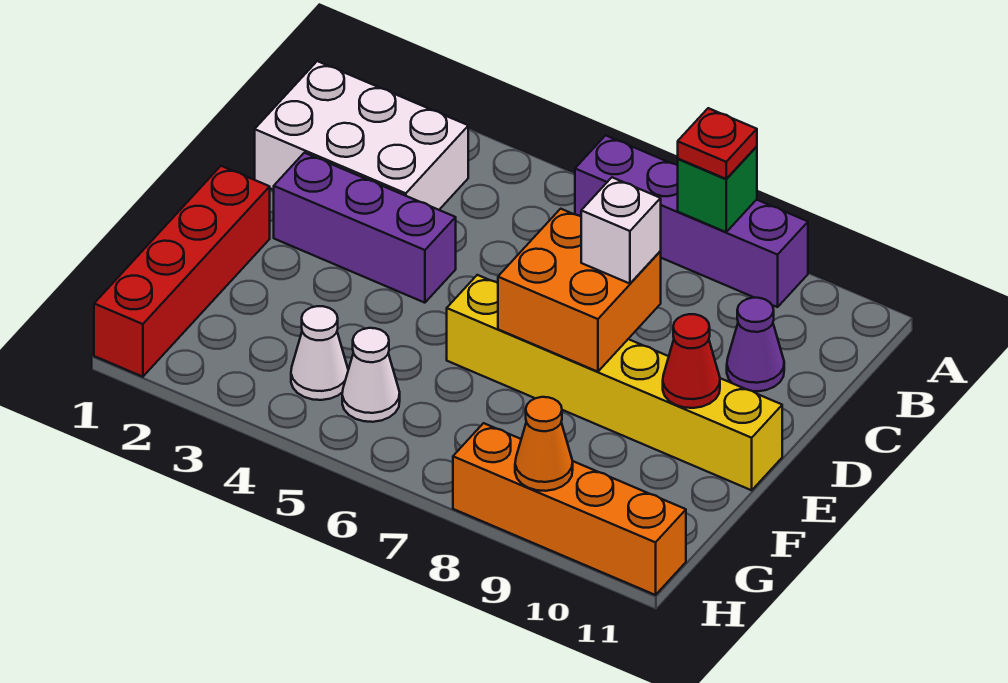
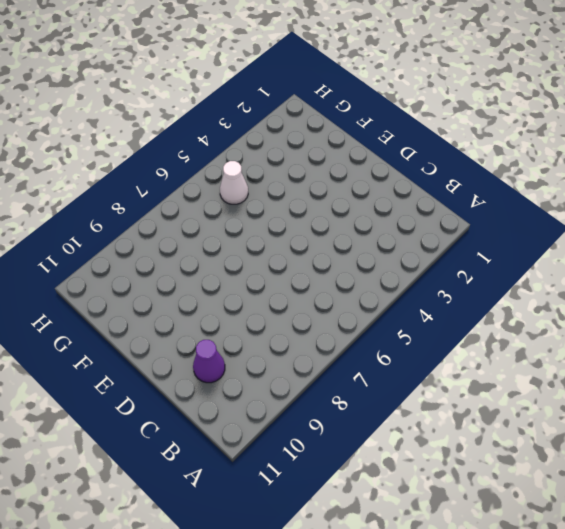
none -> purple 1x4 brick [575,135,808,307]
none -> white 2x3 brick [255,61,468,210]
none -> purple 1x3 brick [274,153,456,303]

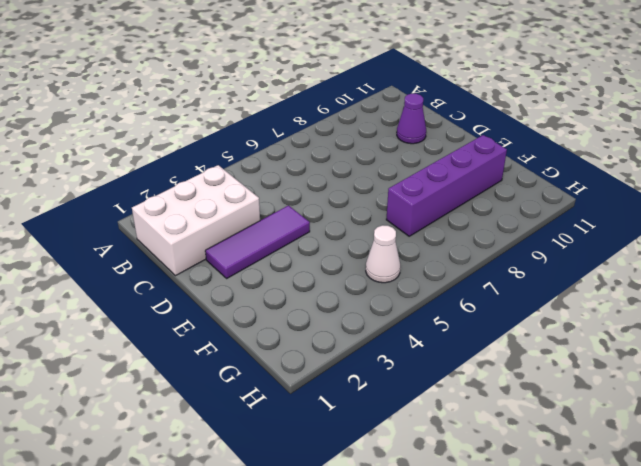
purple 1x3 tile [205,205,310,278] -> purple 1x3 brick [274,153,456,303]
purple 1x4 brick [386,135,507,236] -> purple 1x4 brick moved to [575,135,808,307]
none -> red 1x4 brick [94,166,270,377]
none -> yellow 1x6 brick [447,275,782,490]
none -> white 1x1 cone [291,306,348,400]

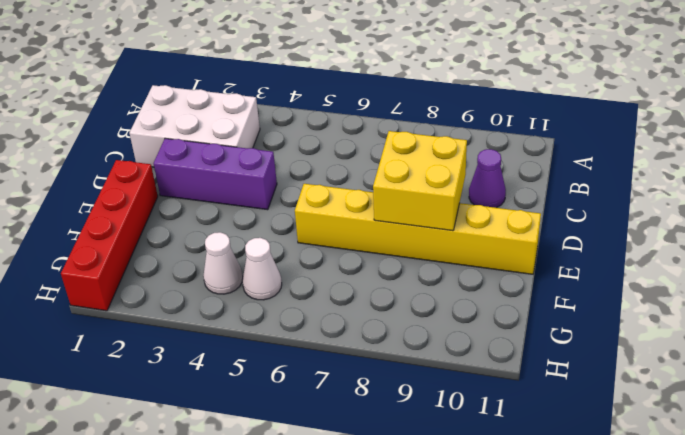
yellow 2x2 brick [373,131,467,231] -> orange 2x2 brick [498,209,661,372]
none -> purple 1x4 brick [575,135,808,307]
none -> orange 1x4 brick [453,423,686,595]
none -> green 1x1 brick [678,146,757,232]

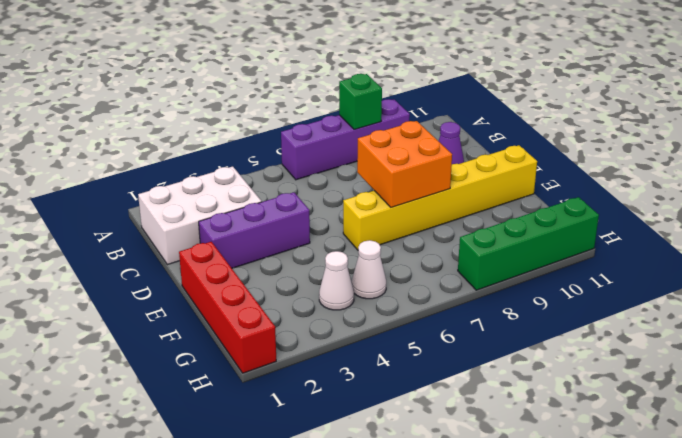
green 1x4 brick [458,197,599,290] -> orange 1x4 brick [453,423,686,595]
none -> red 1x1 cone [663,314,720,408]
none -> orange 1x1 cone [515,397,573,491]
none -> red 1x1 plate [678,108,757,179]

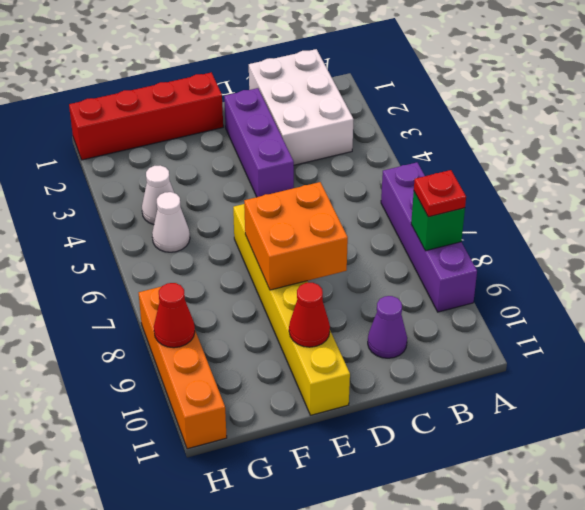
red 1x1 cone [154,283,195,348] -> orange 1x1 cone [515,397,573,491]
none -> white 1x1 brick [581,177,661,284]

